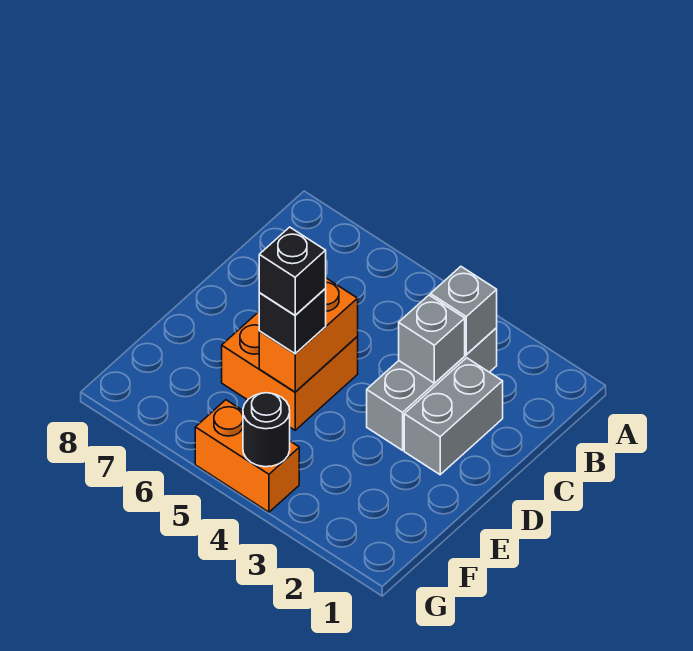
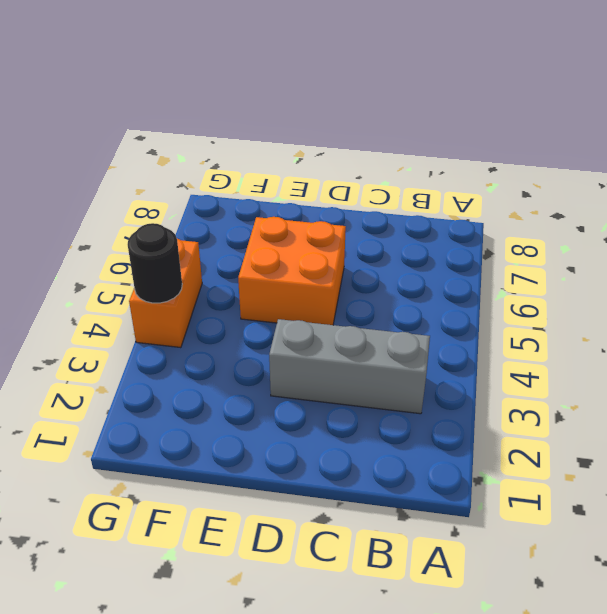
none -> grey 1x2 brick [404,358,503,475]
none -> grey 1x1 brick [430,267,497,355]

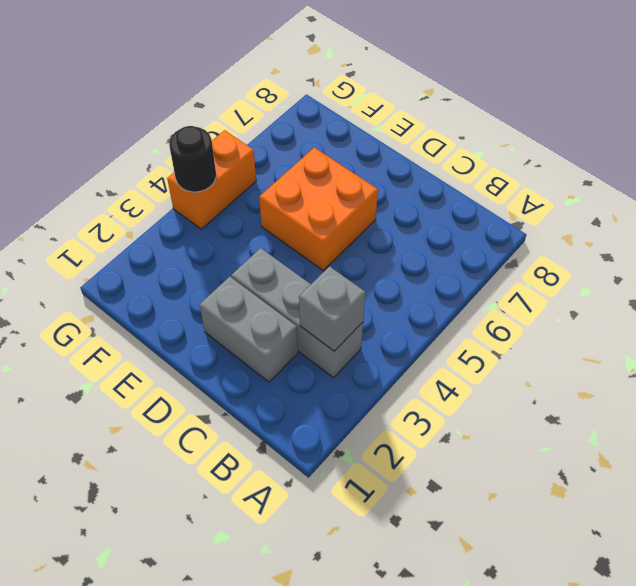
none -> grey 1x1 brick [399,295,465,383]
none -> orange 1x2 brick [259,278,358,392]

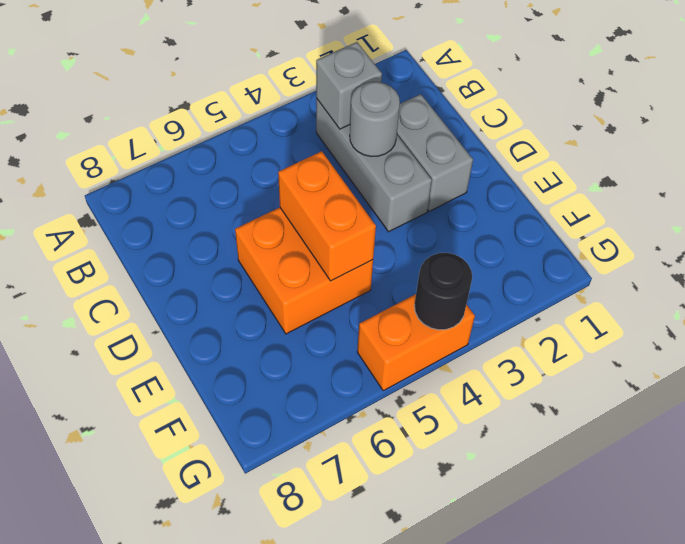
grey 1x1 round brick [350,82,400,157] -> grey 1x1 brick [399,295,465,383]
none -> black 1x1 brick [259,289,326,354]
none -> black 1x1 brick [259,227,326,315]

